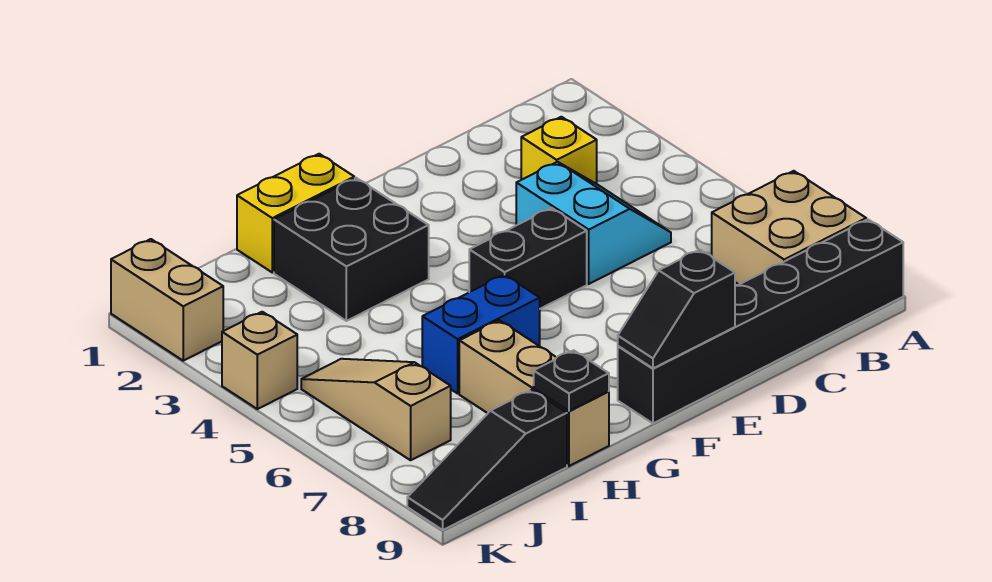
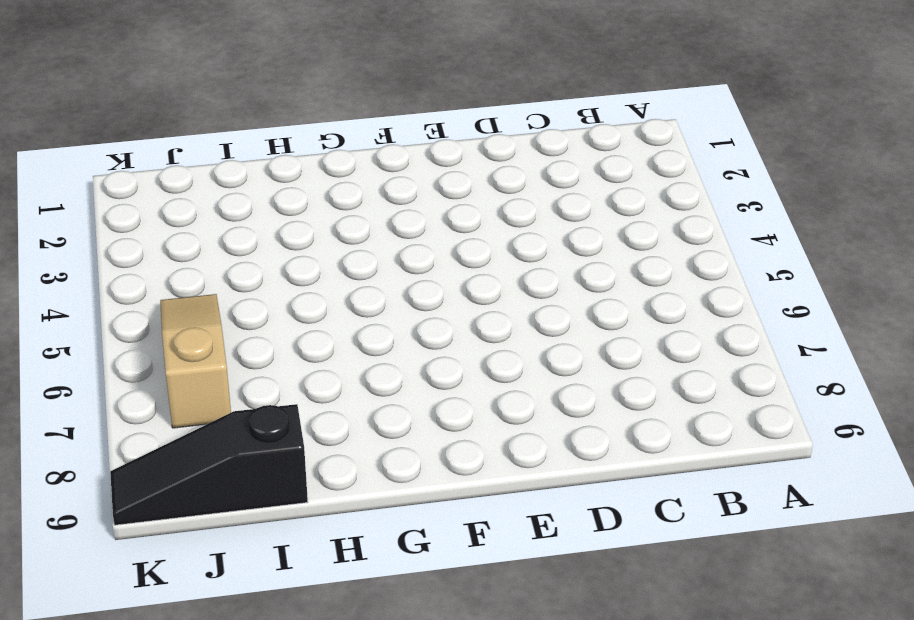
none -> tan 2x2 brick [712,171,866,284]
none -> black 1x6 brick [618,219,903,423]
none -> yellow 1x1 brick [521,117,597,184]

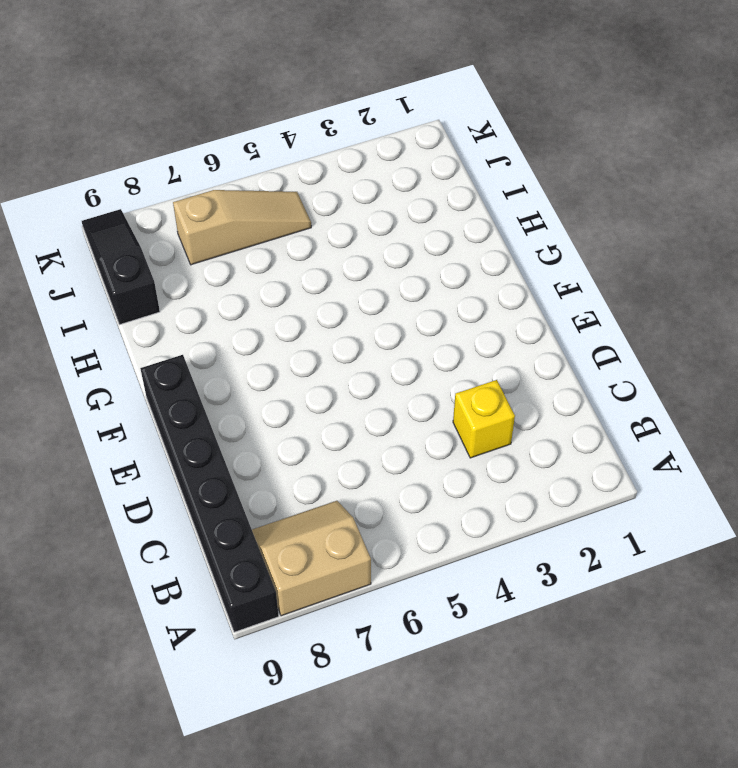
tan 2x2 slope [252,501,371,616] -> tan 2x2 brick [712,171,866,284]
none -> cyan 2x2 slope [516,162,671,284]
none -> black 1x2 brick [469,208,587,309]
none -> yellow 1x2 brick [237,154,354,272]

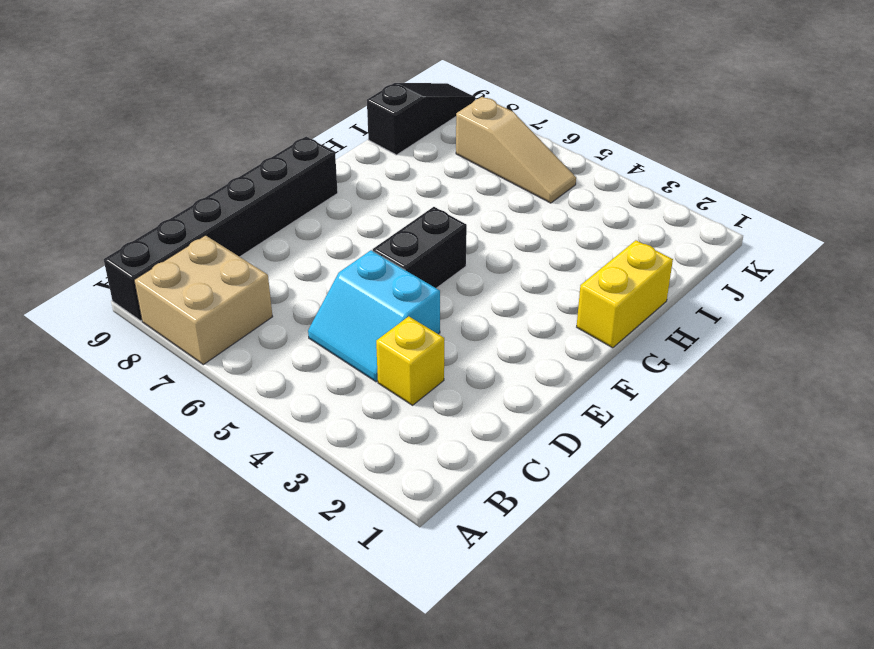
none -> black 2x2 brick [274,178,429,321]
none -> blue 1x2 brick [422,275,540,393]
none -> tan 1x3 brick [459,320,609,466]

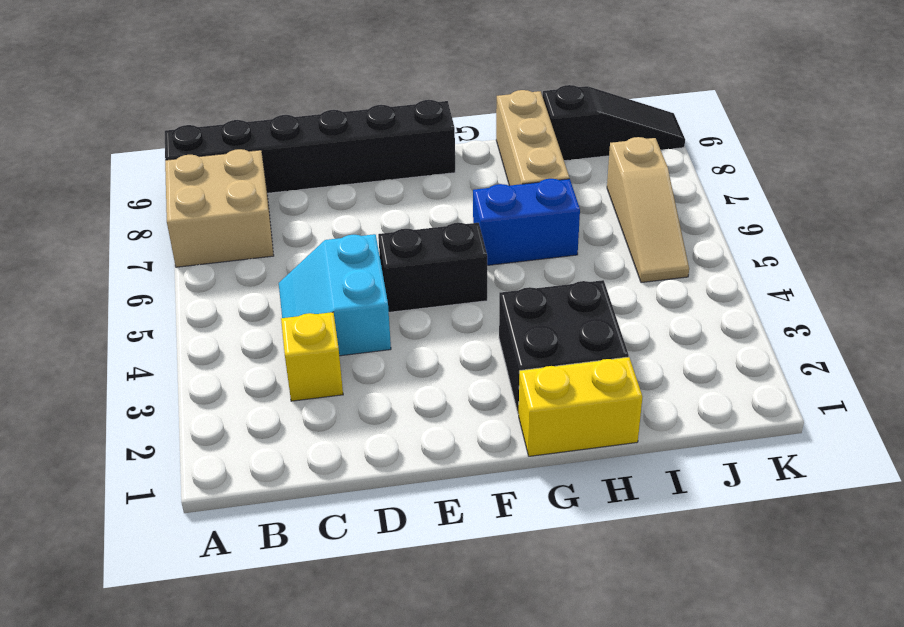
none -> tan 1x2 brick [111,239,223,361]
none -> tan 1x1 brick [222,312,297,409]
none -> black 1x2 slope [618,250,735,368]

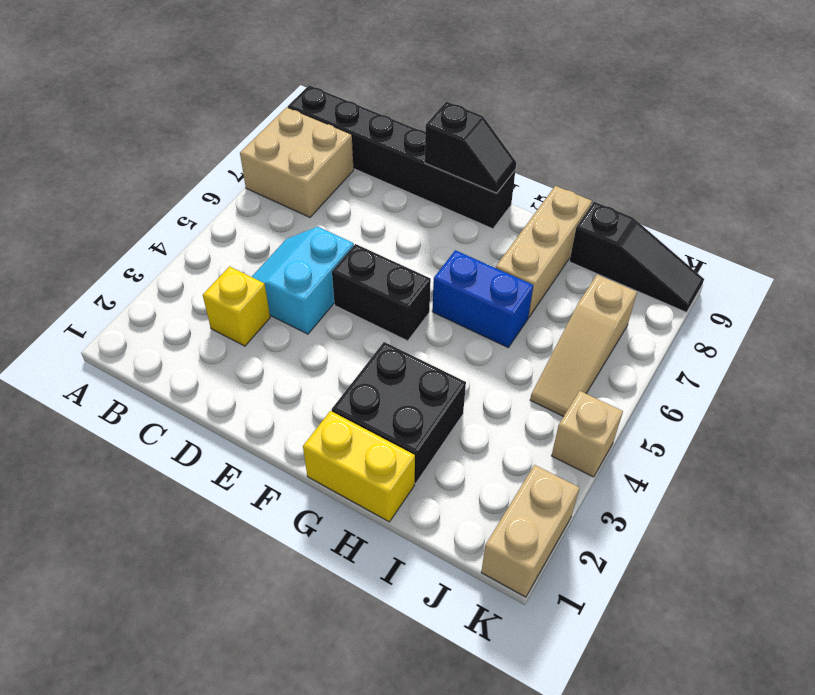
none -> black 1x1 plate [534,350,609,411]

